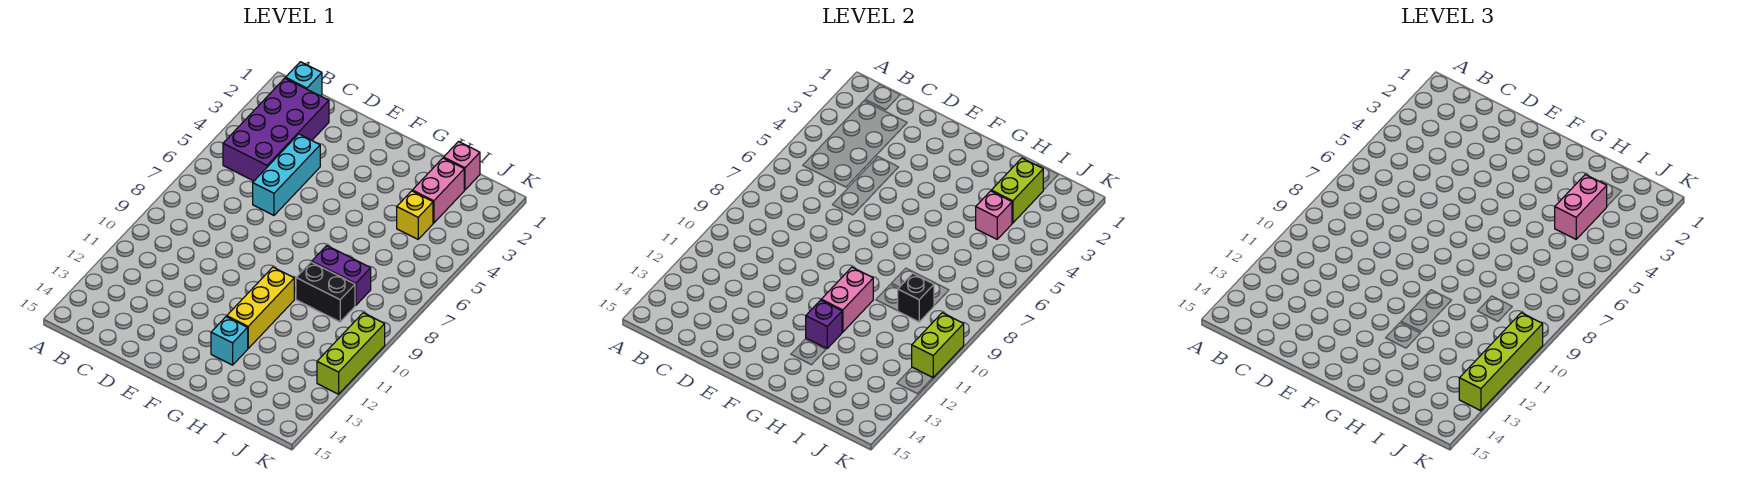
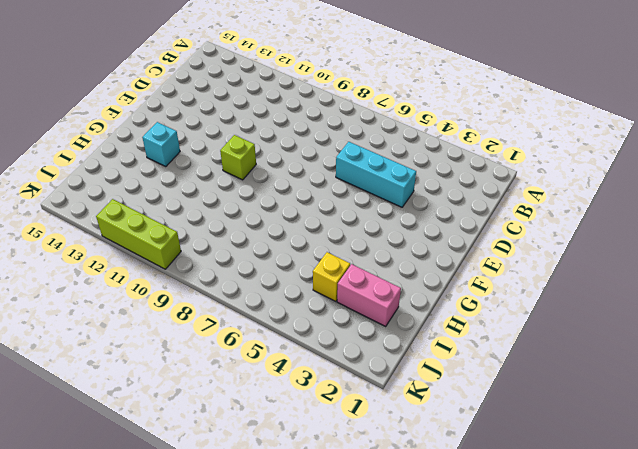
lime 1x1 brick [220,135,256,180] -> none
none -> cyan 1x1 brick [286,62,322,96]
none -> purple 2x4 brick [223,78,329,181]
none -> yellow 1x3 brick [227,267,294,348]

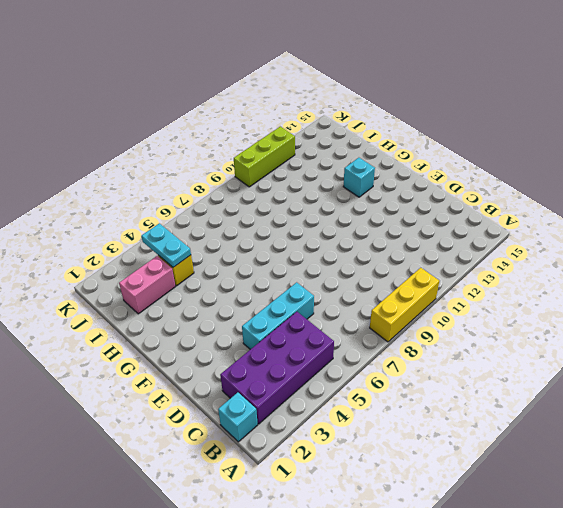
yellow 1x3 brick [370,268,439,342] -> yellow 1x3 brick moved to [227,267,294,348]
cyan 1x2 plate [141,223,191,267] -> pink 1x1 brick [976,191,1012,239]
none -> purple 1x2 brick [312,246,371,305]
none -> black 1x2 brick [296,262,355,322]
none -> pink 1x1 brick [444,142,480,190]

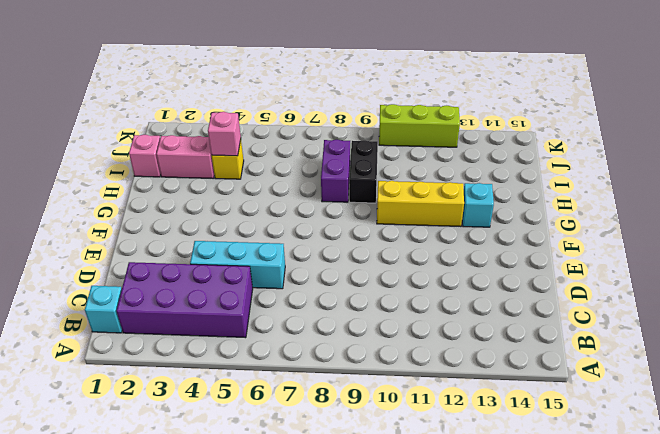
none -> pink 1x2 brick [821,267,873,332]
none -> purple 1x1 brick [806,300,842,348]
none -> lime 1x2 brick [991,158,1043,223]

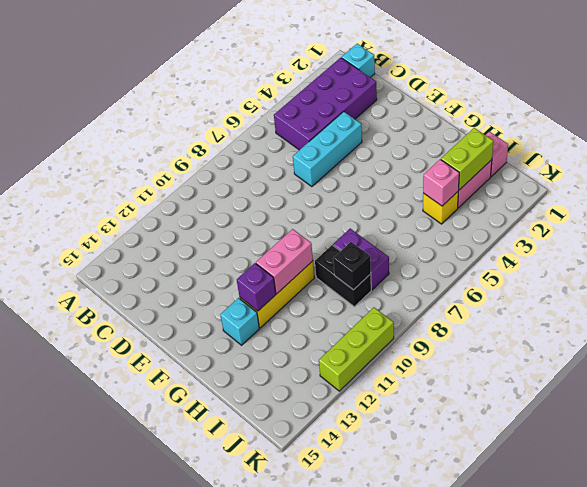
none -> lime 1x2 brick [912,313,964,378]
none -> pink 1x2 brick [1555,175,1607,239]
none -> lime 1x4 brick [1459,313,1543,411]

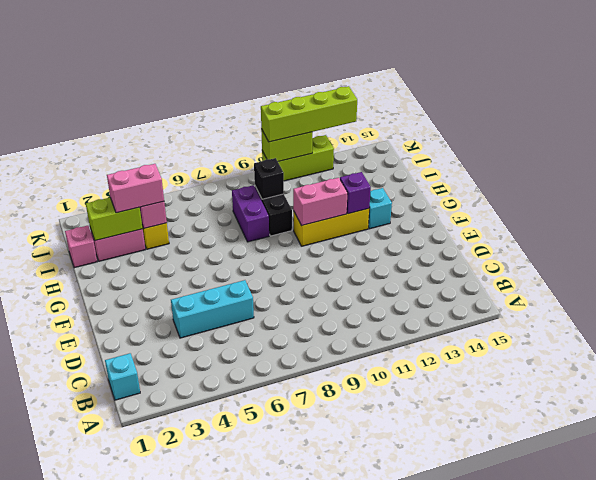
none -> purple 2x4 brick [223,78,329,181]

